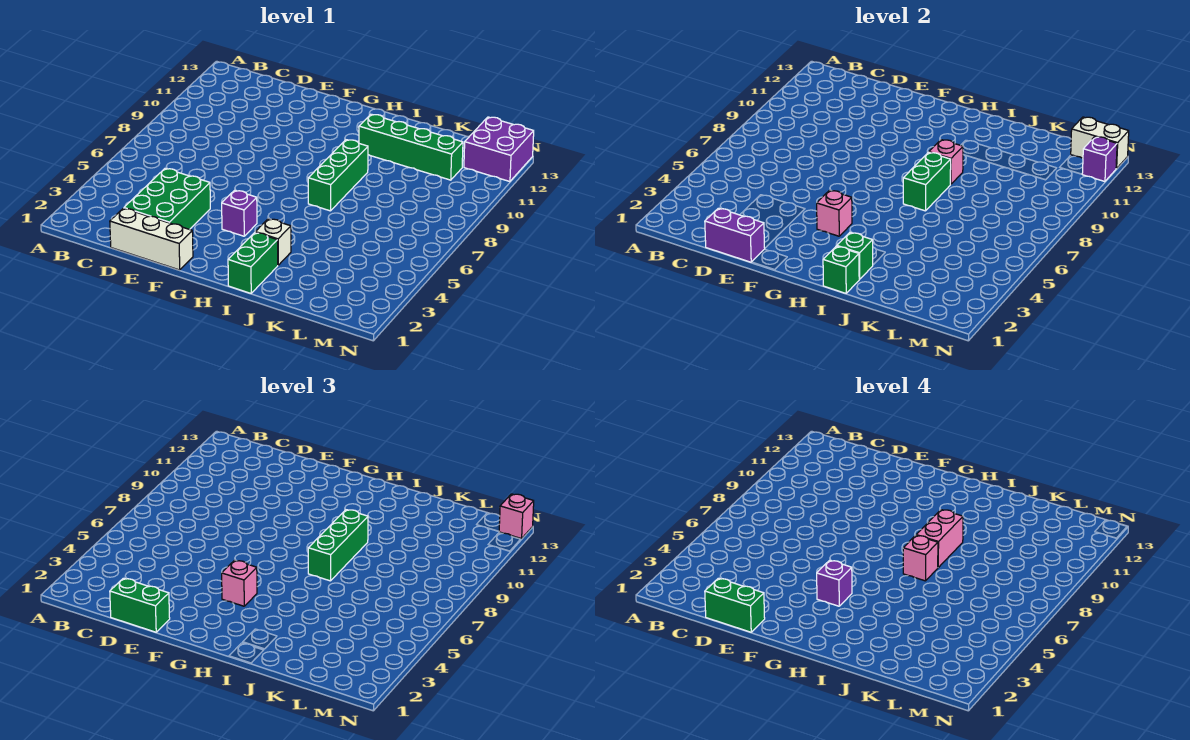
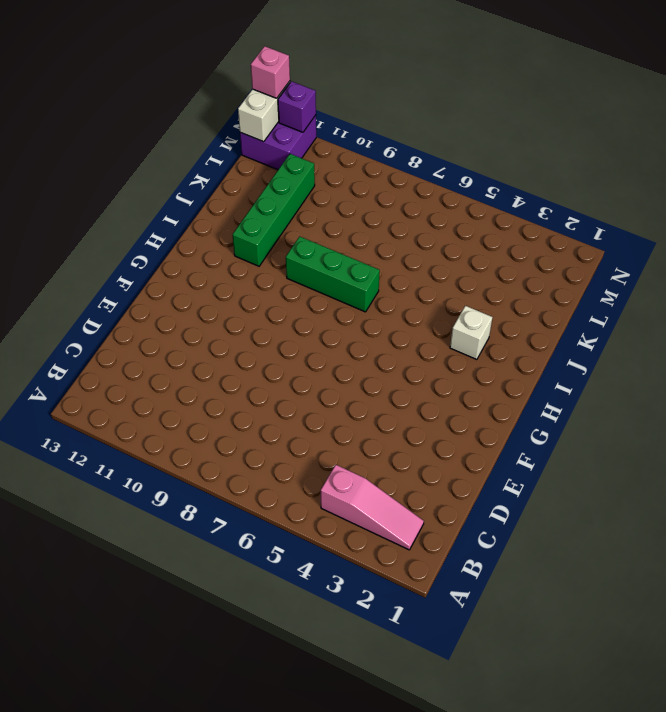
pink 1x3 slope [321,465,424,550] -> none
none -> white 1x3 brick [110,208,193,270]
none -> green 2x3 brick [124,168,210,229]
none -> purple 1x1 brick [222,190,257,236]

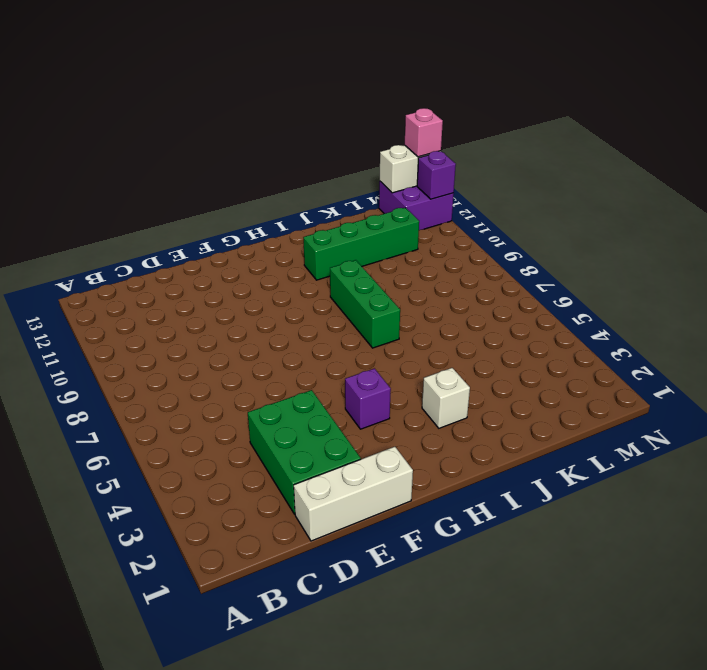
none -> green 1x2 brick [228,233,278,293]
none -> purple 1x2 brick [705,208,765,262]
none -> pink 1x1 brick [817,190,852,236]

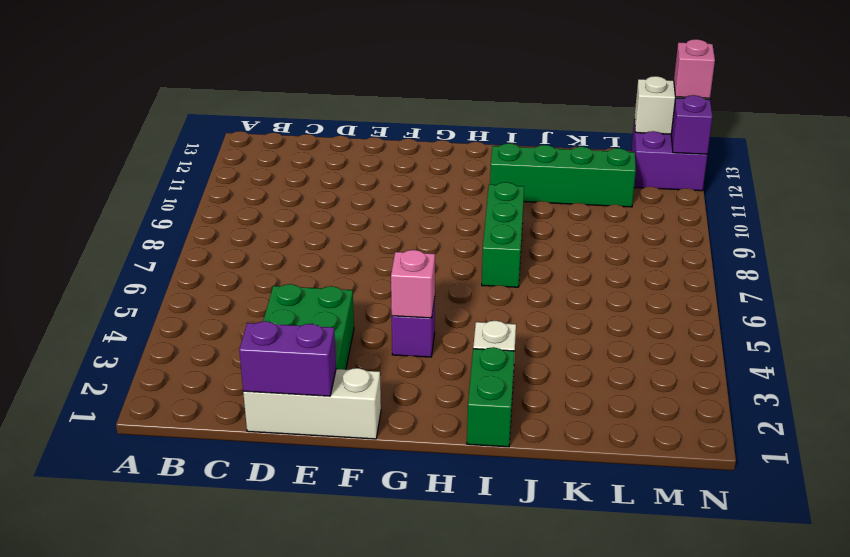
none -> green 1x1 brick [823,246,859,293]
none -> green 1x1 brick [837,233,873,279]
none -> green 1x2 brick [903,152,951,211]

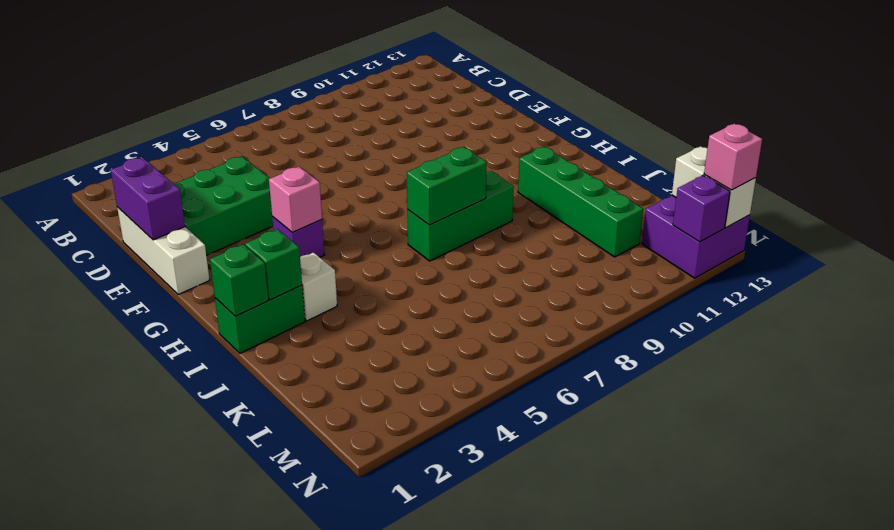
none -> pink 1x1 brick [929,140,963,185]
none -> green 1x2 brick [110,578,170,632]
none -> pink 1x1 brick [222,560,257,606]

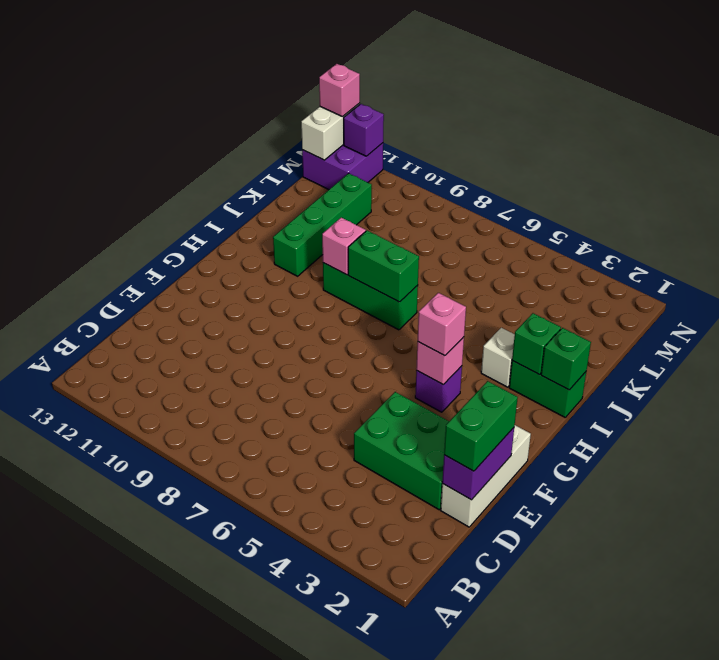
none -> green 1x3 brick [308,510,368,581]
none -> green 1x2 brick [705,578,765,632]
none -> purple 1x1 brick [817,560,852,606]

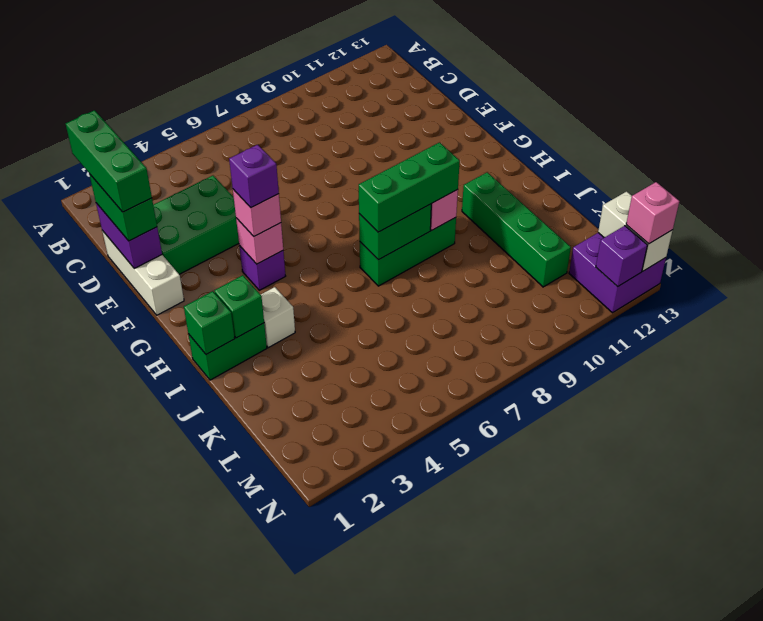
green 1x3 brick [66,110,152,212] -> green 1x2 brick [705,578,765,632]
none -> pink 1x1 brick [903,535,938,581]
none -> pink 1x2 brick [916,510,963,567]

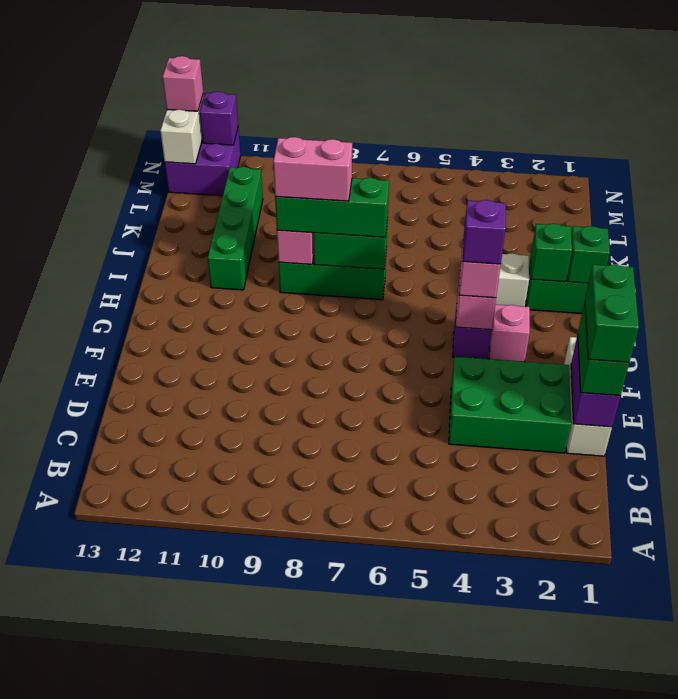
pink 1x1 brick [489,304,530,362] -> pink 1x1 brick moved to [903,535,938,581]

